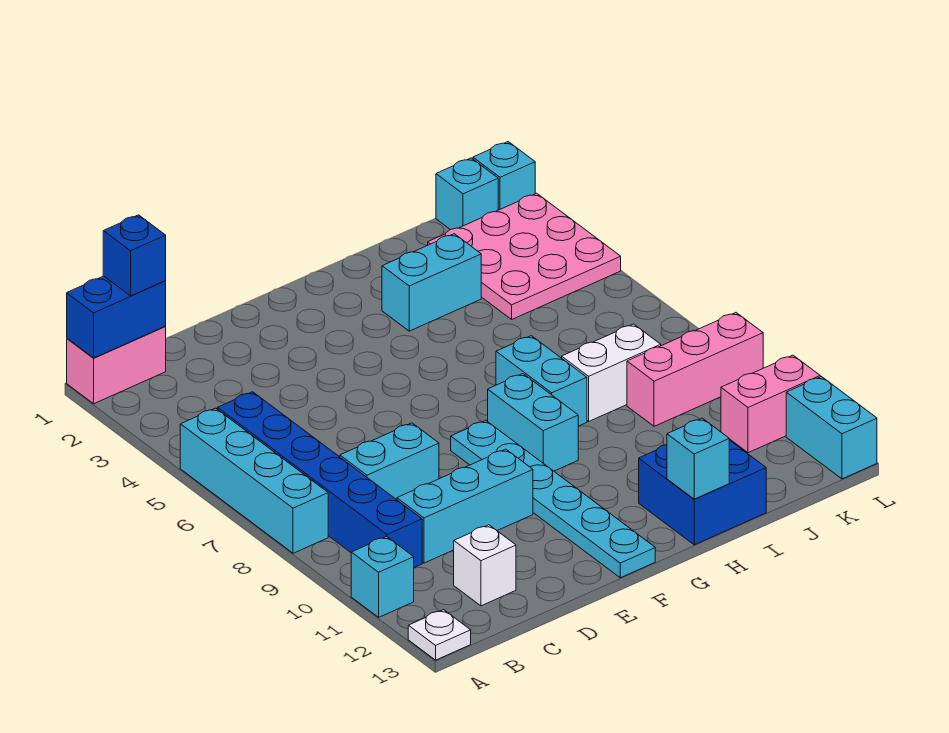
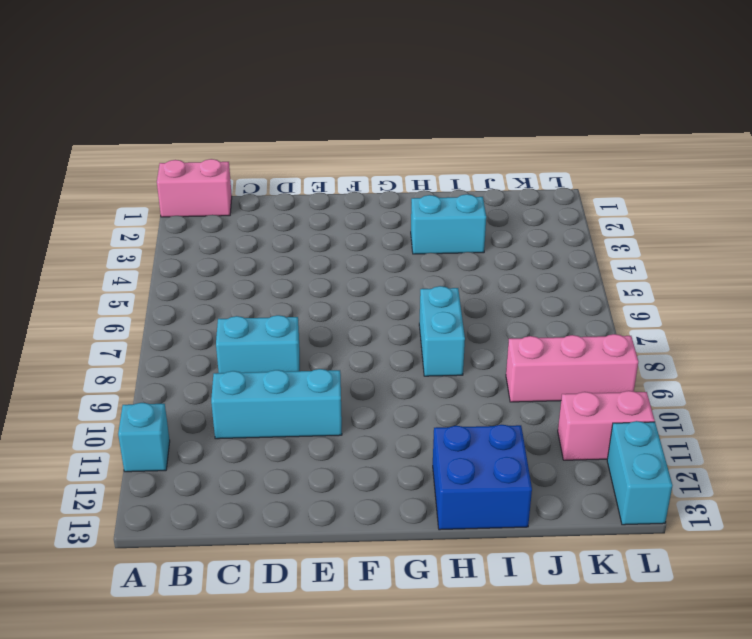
none -> cyan 1x4 brick [180,408,328,553]
none -> white 1x1 plate [408,610,471,660]
none -> blue 1x6 brick [217,392,422,568]

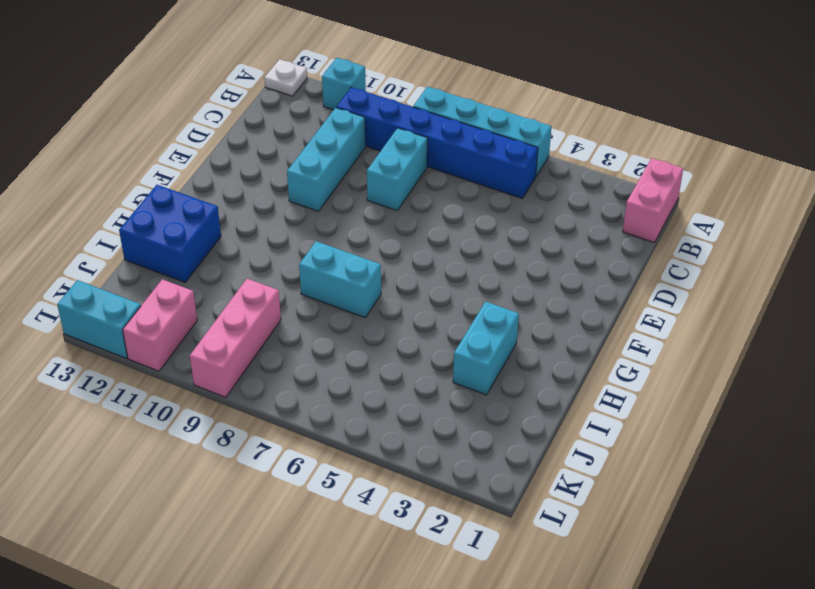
none -> white 1x1 brick [454,525,516,606]
none -> cyan 1x6 plate [451,420,655,578]
none -> cyan 1x2 brick [488,374,578,471]

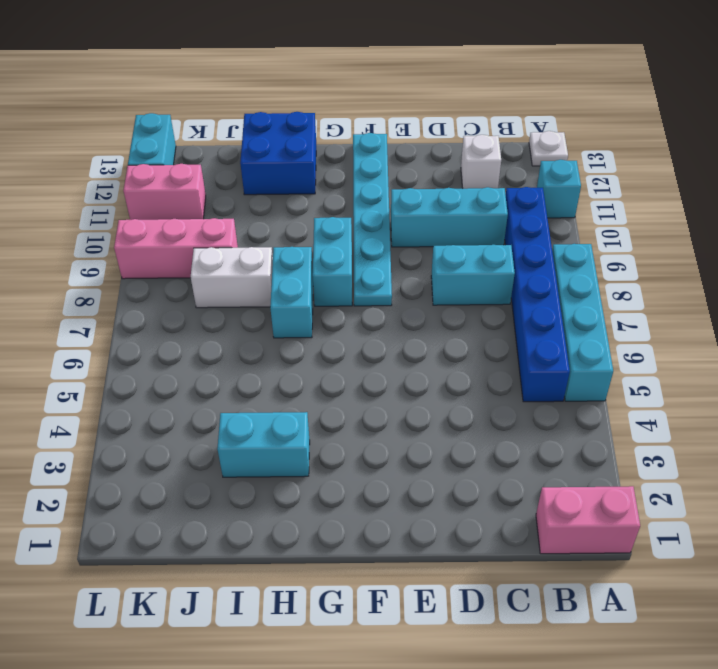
none -> pink 3x3 plate [428,193,621,319]
none -> cyan 1x1 brick [436,158,498,230]
none -> cyan 1x1 brick [473,142,535,210]

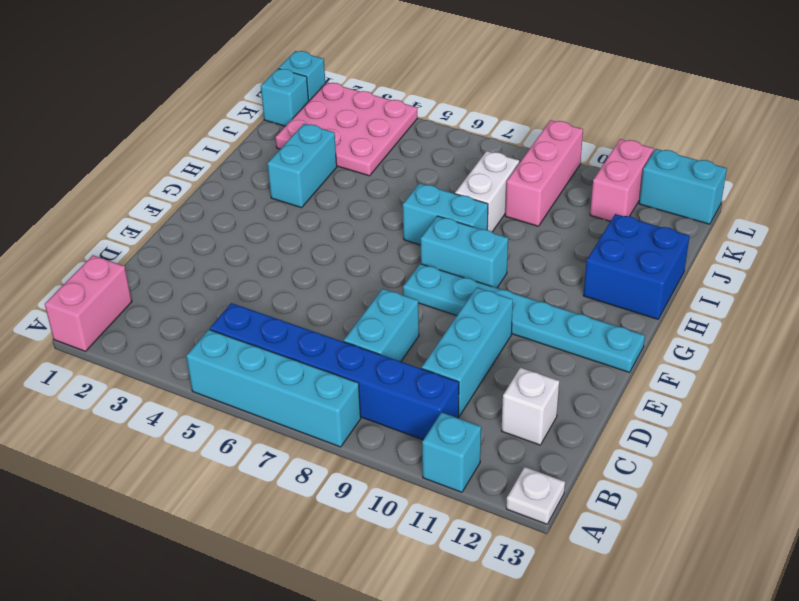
none -> blue 1x2 brick [67,276,166,358]
none -> cyan 1x1 brick [667,418,729,499]
none -> blue 1x1 brick [103,215,166,296]

